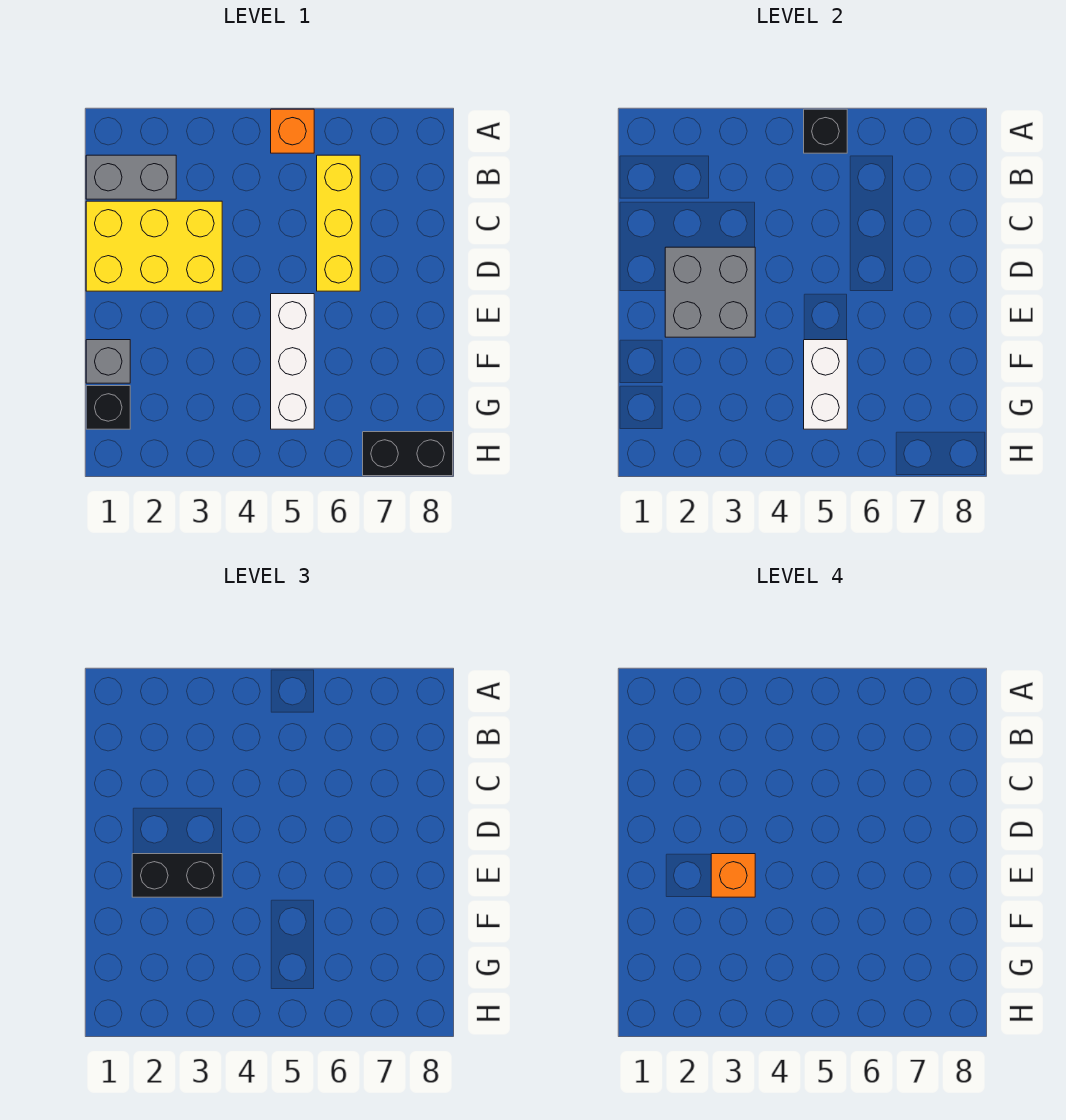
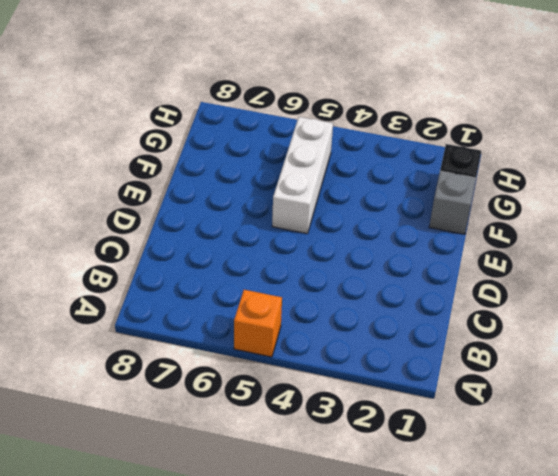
none -> grey 1x2 brick [86,155,176,199]
none -> yellow 1x3 brick [317,155,360,291]
none -> yellow 2x3 brick [86,201,222,291]

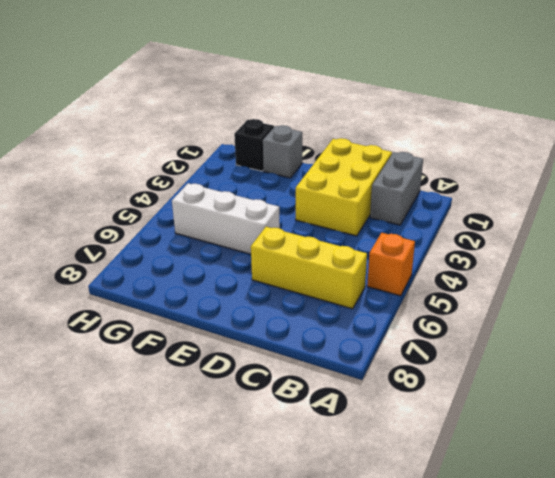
none -> black 1x2 brick [363,432,453,476]
none -> black 1x1 brick [804,109,847,153]
none -> grey 2x2 brick [665,247,755,337]

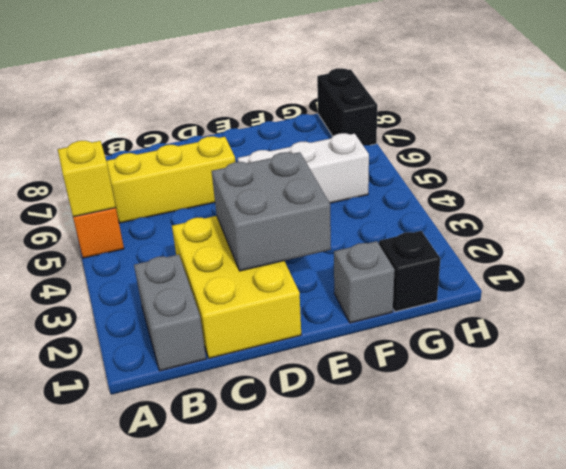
yellow 1x1 brick [58,141,116,217] -> black 1x1 brick [804,109,847,153]
none -> white 1x2 brick [804,340,847,429]
none -> black 1x2 brick [132,854,222,897]
none -> orange 1x1 brick [711,854,755,897]

